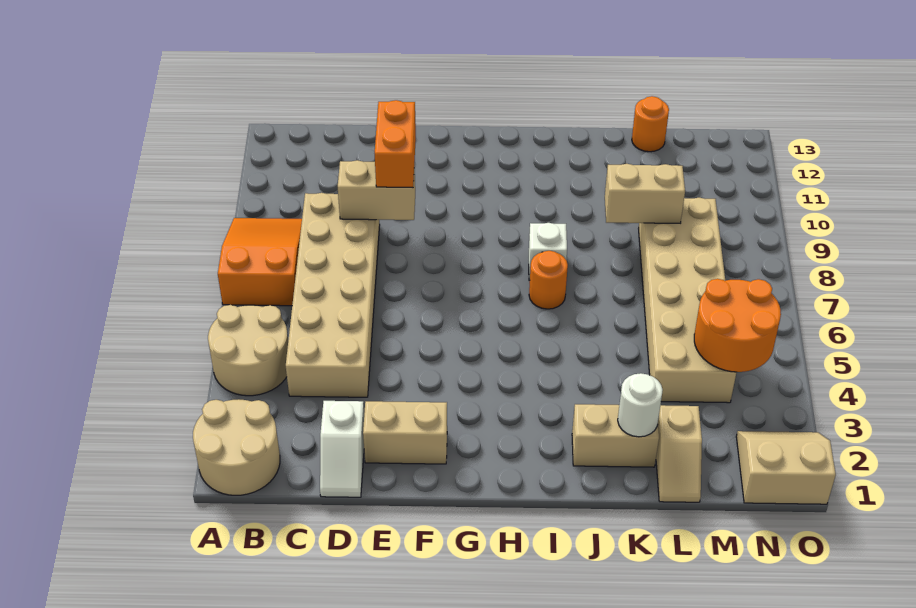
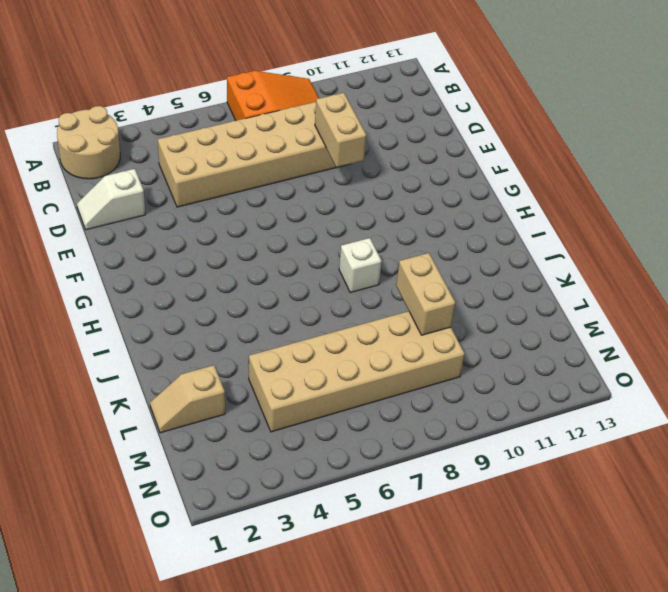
none -> tan 2x2 round brick [208,305,288,396]
none -> tan 1x2 brick [363,401,447,464]
none -> orange 1x1 round brick [529,251,568,309]

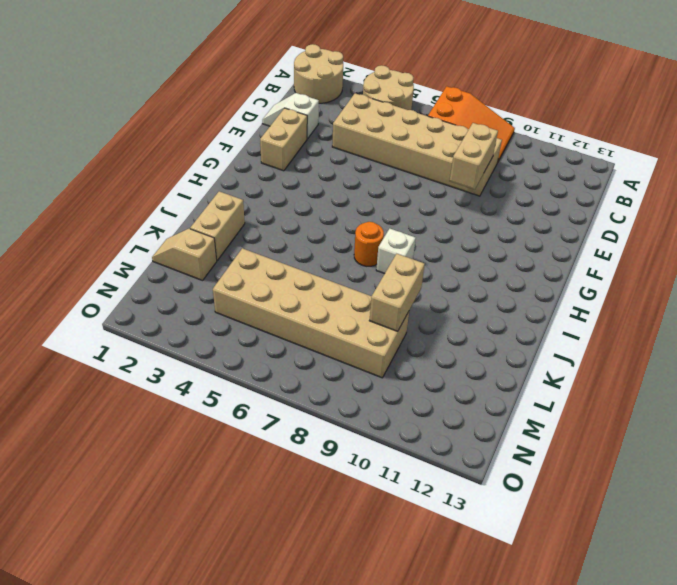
none -> orange 1x1 round brick [632,96,669,152]
none -> tan 2x2 slope [736,431,836,504]
none -> white 1x1 round brick [618,373,663,437]

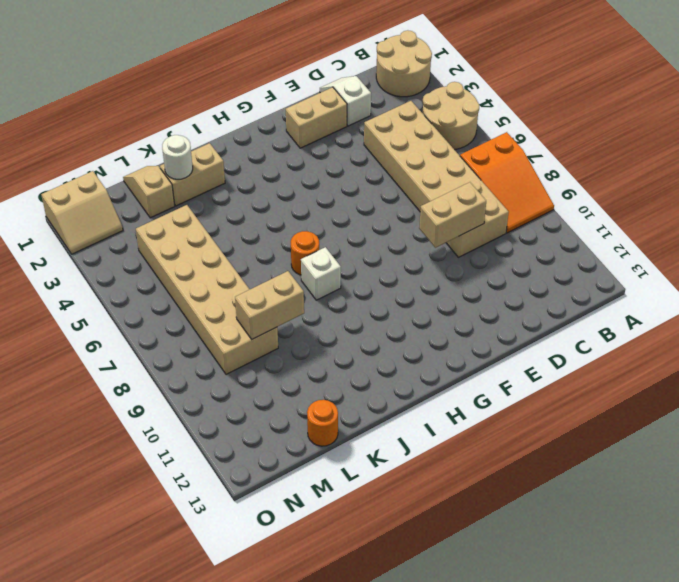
none -> orange 2x2 round brick [694,279,781,372]
none -> orange 1x2 brick [375,100,416,188]

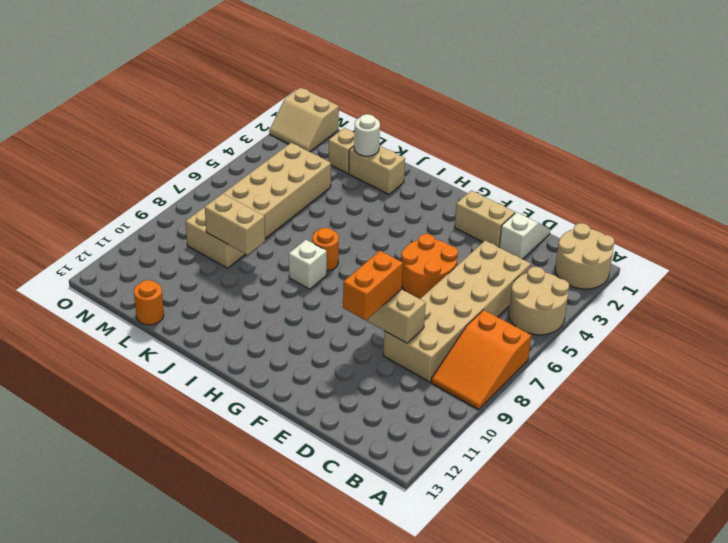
orange 2x2 round brick [401,234,458,299] -> orange 2x2 round brick moved to [694,279,781,372]

